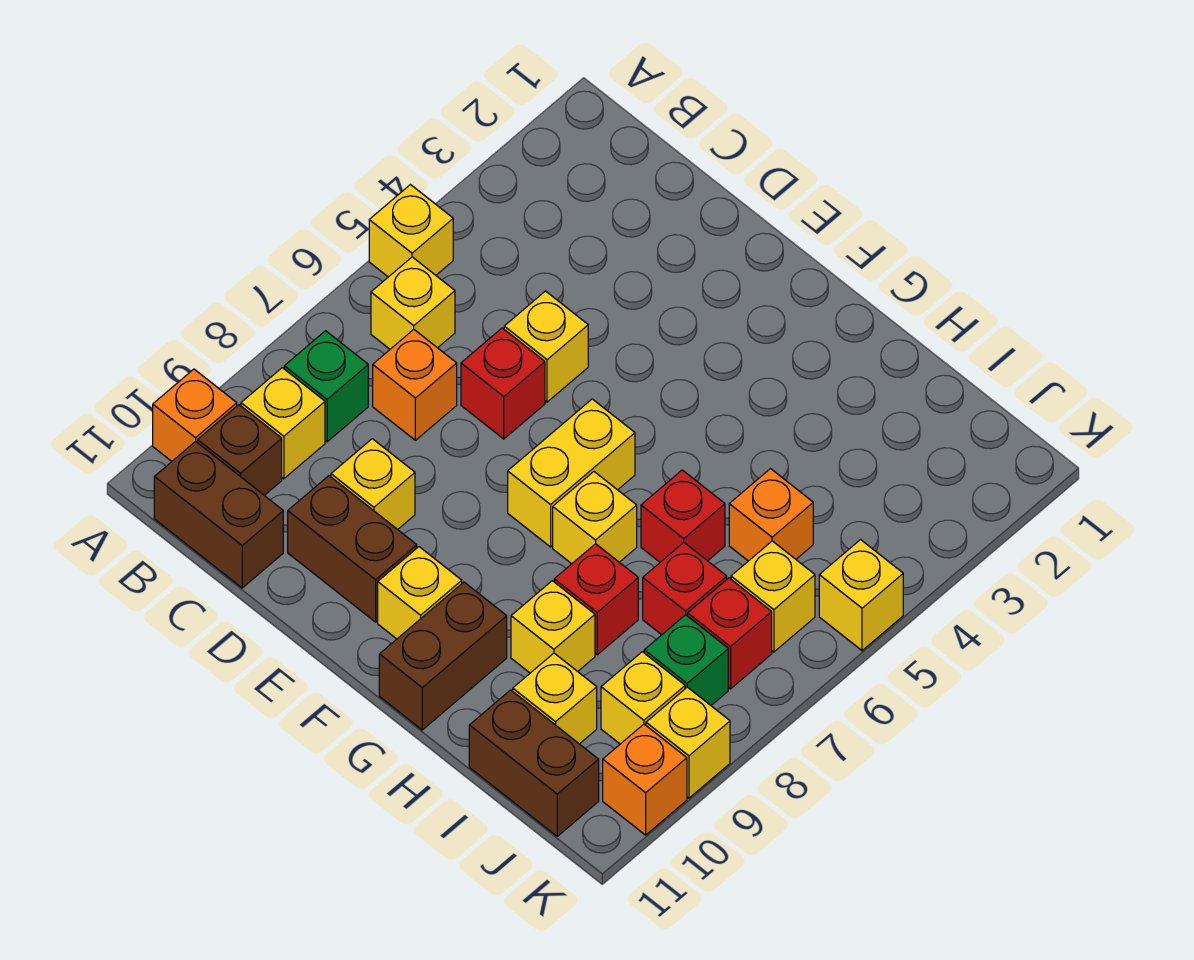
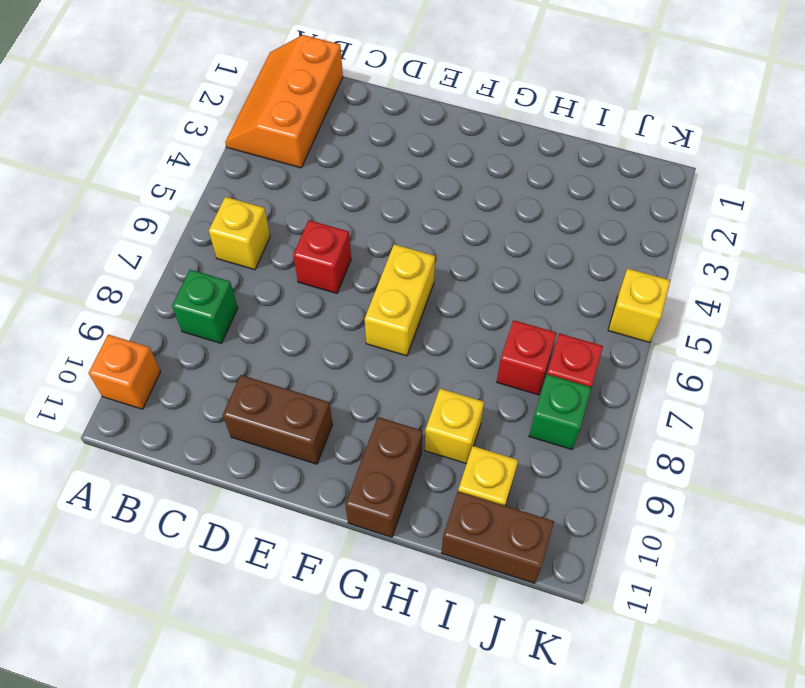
orange 2x3 slope [225,35,343,168] -> none
none -> yellow 1x1 brick [369,185,453,277]
none -> yellow 1x1 brick [241,368,325,479]
none -> brown 1x1 brick [198,405,282,495]
none -> brown 1x2 brick [154,441,283,588]

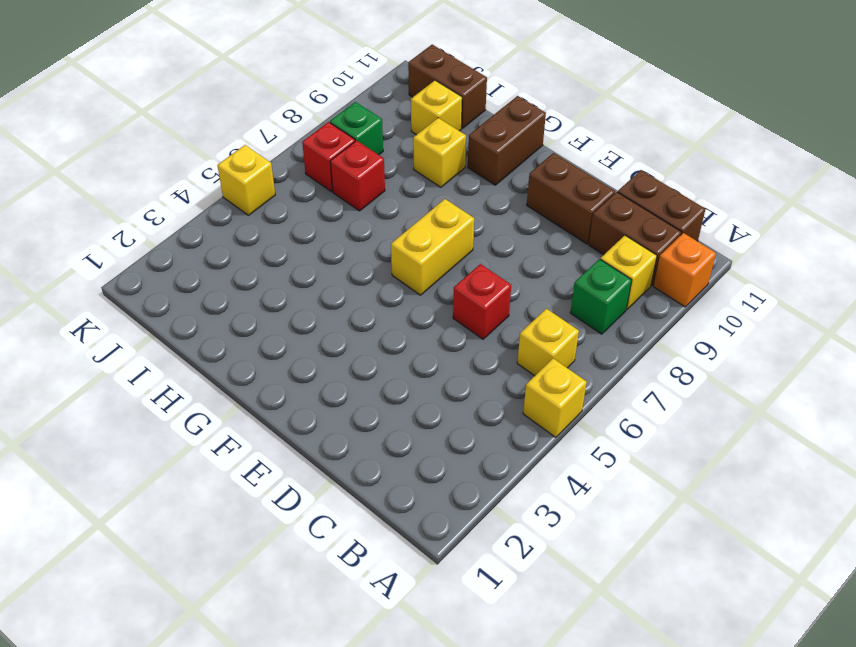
brown 1x2 brick [589,192,682,286] -> brown 1x1 brick [198,405,282,495]
none -> orange 1x1 brick [373,330,457,440]
none -> yellow 1x1 brick [504,291,588,402]
none -> yellow 1x1 brick [331,439,415,529]
none -> yellow 1x1 brick [378,547,462,639]

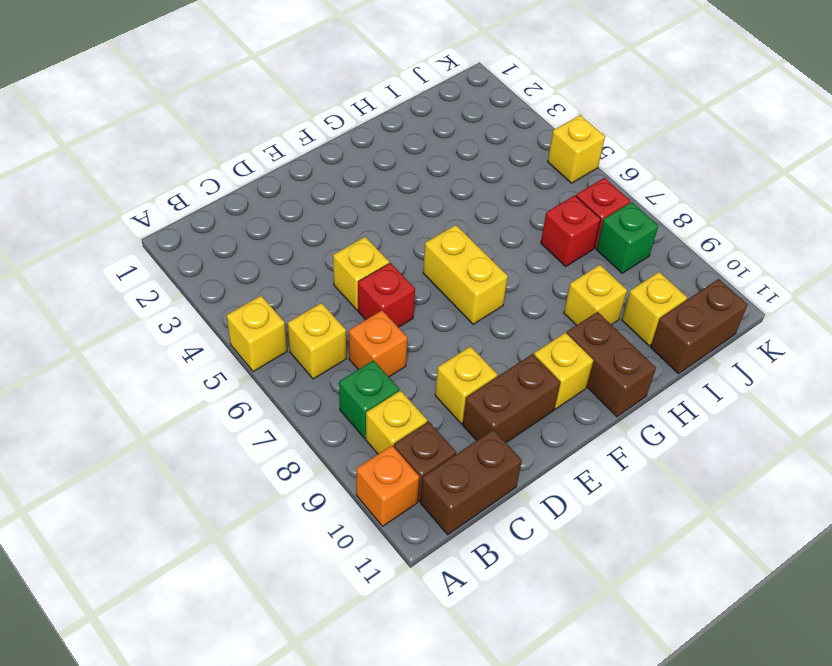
none -> yellow 1x1 brick [553,472,637,564]
none -> red 1x1 brick [641,470,725,562]
none -> red 1x1 brick [554,544,638,655]
none -> orange 1x1 brick [729,469,813,561]

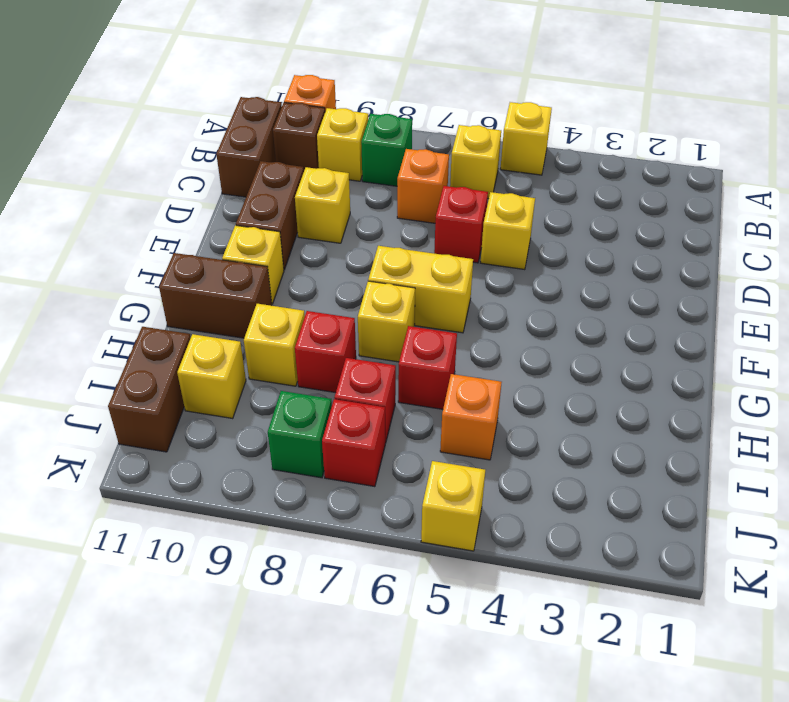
none -> yellow 1x1 brick [731,541,815,652]
none -> yellow 1x1 brick [601,652,685,744]
none -> yellow 1x1 brick [646,687,730,798]
none -> orange 1x1 brick [603,724,687,835]

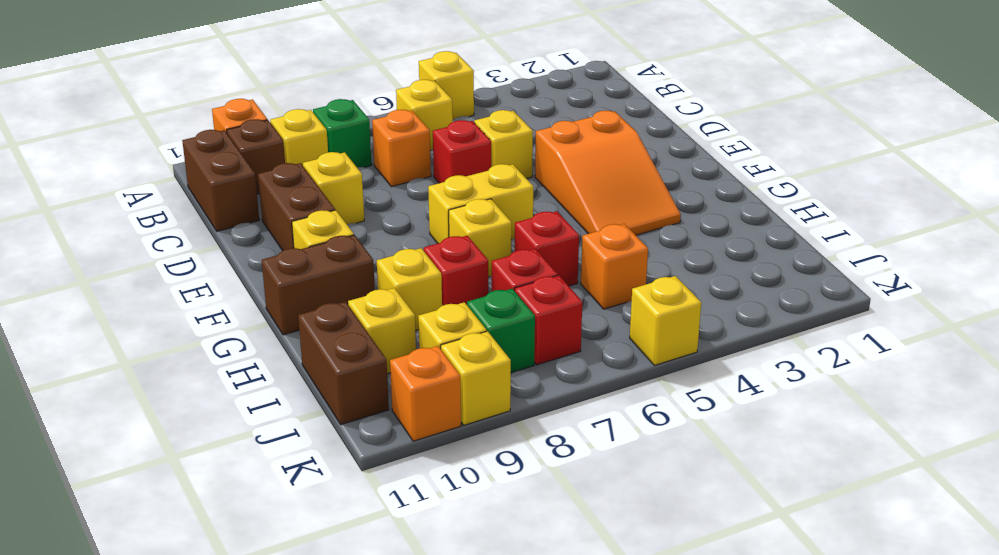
orange 2x3 slope [535,111,681,235] -> none
none -> yellow 1x1 brick [731,541,815,652]

